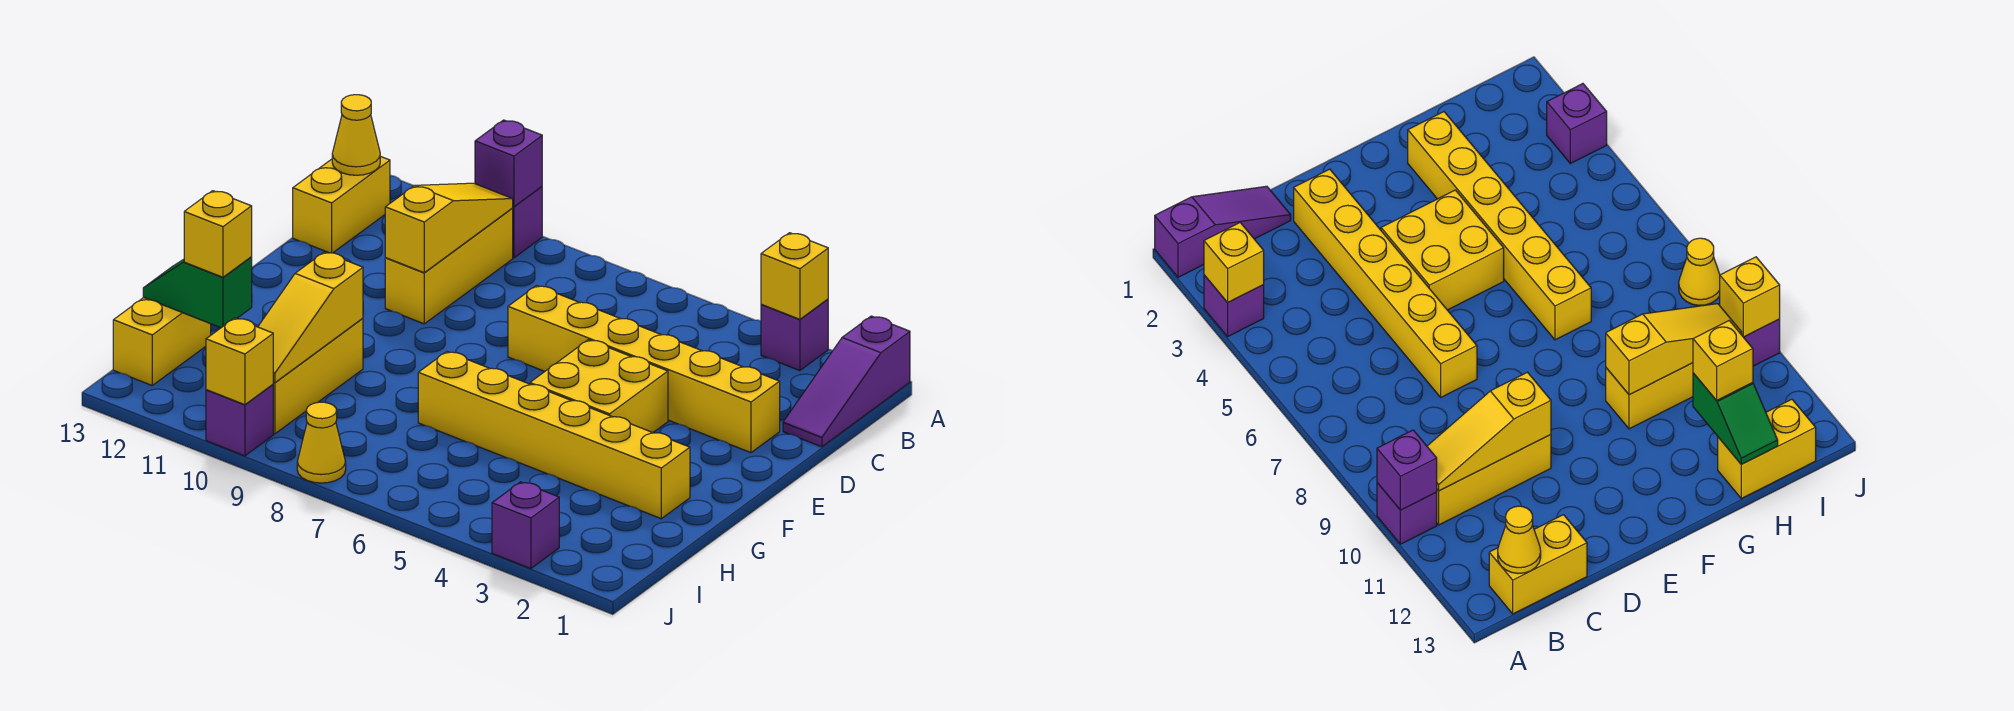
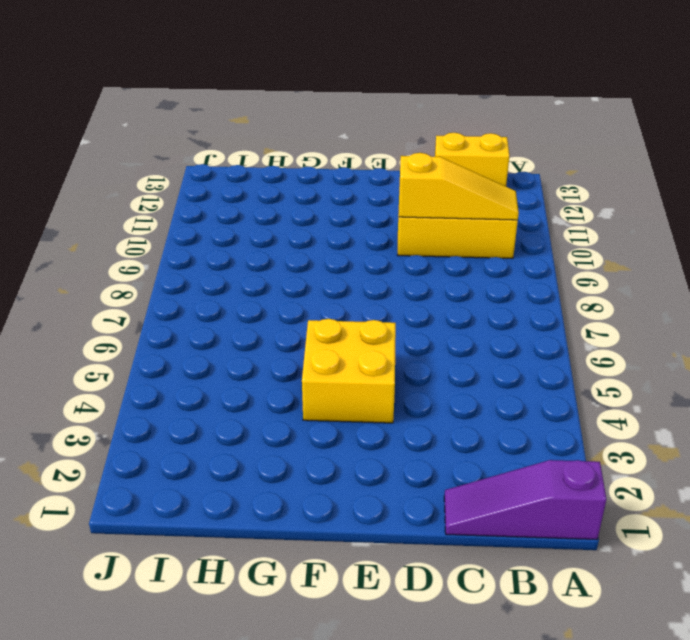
none -> purple 1x1 brick [761,299,828,371]
none -> purple 1x1 brick [512,187,542,258]
none -> yellow 1x6 brick [508,286,780,453]

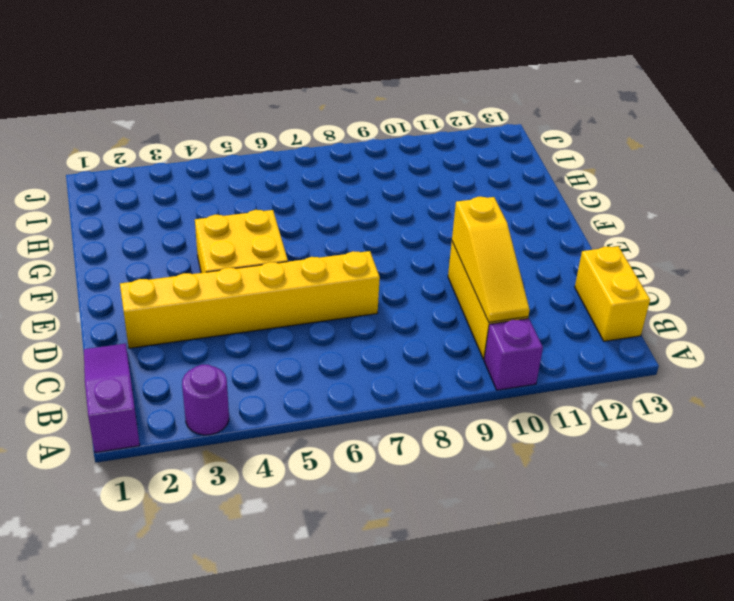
purple 1x1 round brick [182,365,229,435] -> purple 1x1 brick [761,299,828,371]
none -> yellow 1x6 brick [418,352,690,519]
none -> yellow 1x3 brick [273,318,363,434]
none -> yellow 1x2 brick [113,298,211,385]

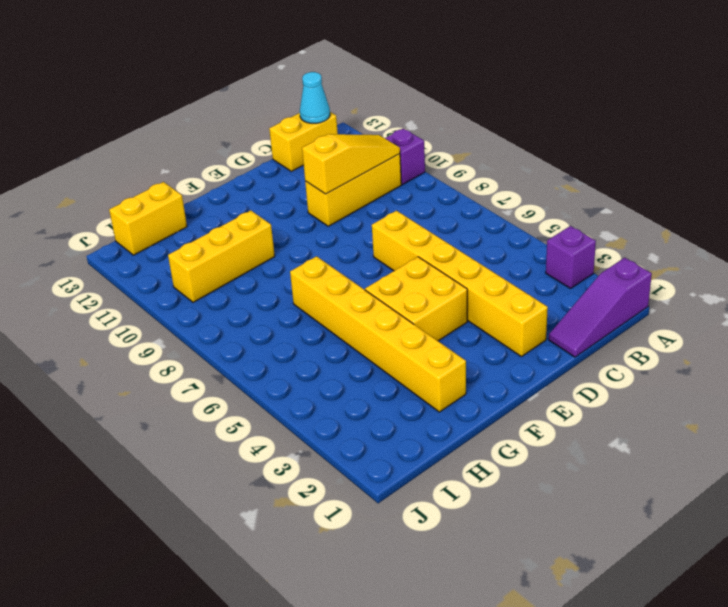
cyan 1x1 cone [300,72,330,123] -> yellow 1x1 cone [332,95,380,175]
none -> purple 1x1 brick [492,482,559,569]
none -> yellow 1x1 cone [297,402,346,483]
none -> purple 1x1 brick [206,385,273,456]

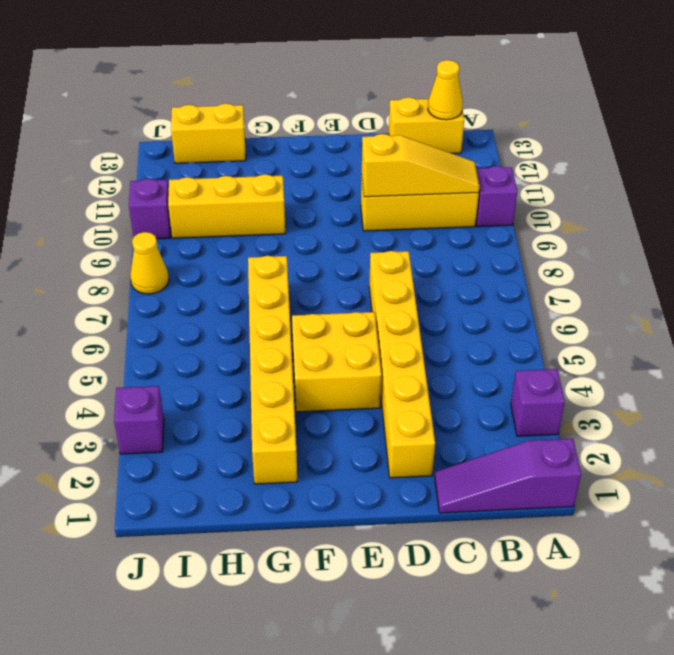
none -> yellow 1x1 brick [761,233,828,319]
none -> purple 1x1 brick [475,120,542,207]
none -> yellow 1x3 slope [258,252,363,383]

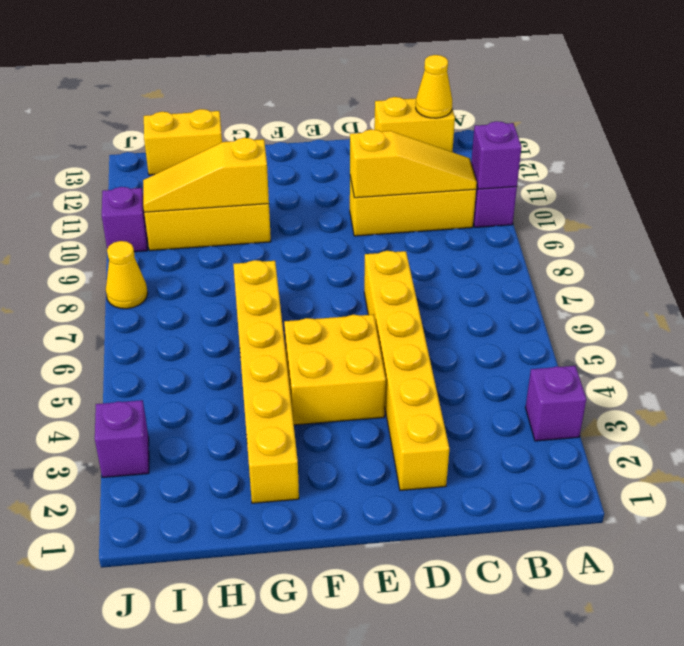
none -> purple 1x3 slope [783,316,910,447]
none -> yellow 1x1 brick [761,233,828,319]
none -> green 1x2 slope [143,257,252,328]

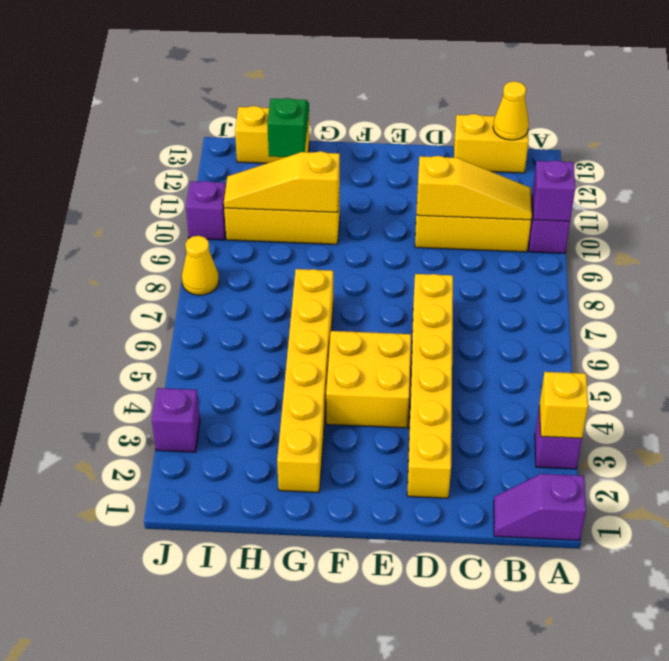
purple 1x2 slope [494,474,586,540] -> purple 1x3 slope [783,316,910,447]
none -> yellow 1x1 brick [206,318,273,405]
none -> yellow 1x1 brick [184,191,252,277]

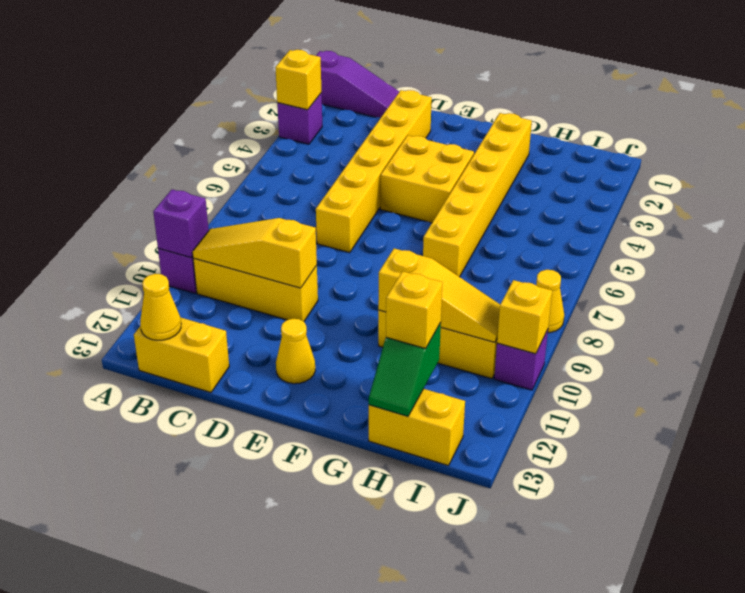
yellow 1x1 cone [276,319,315,384] -> none
none -> purple 1x1 brick [492,482,559,569]

